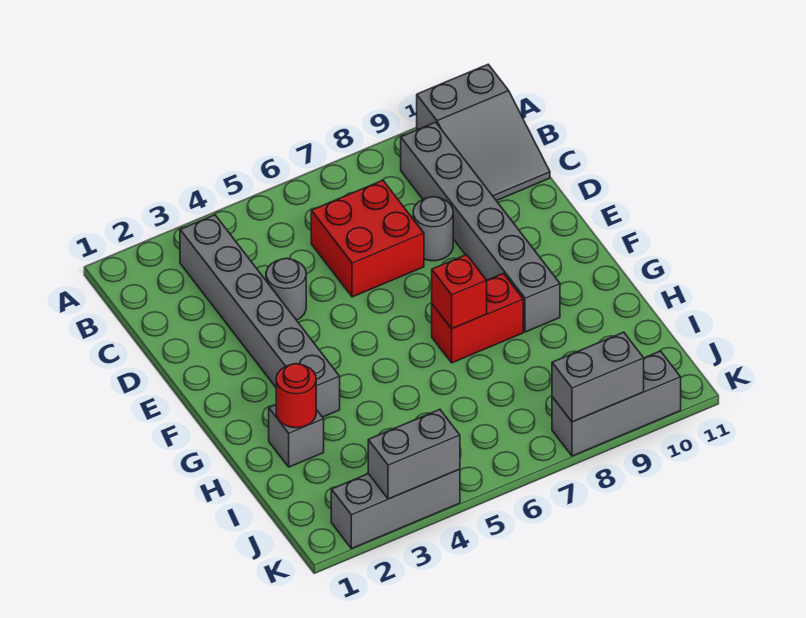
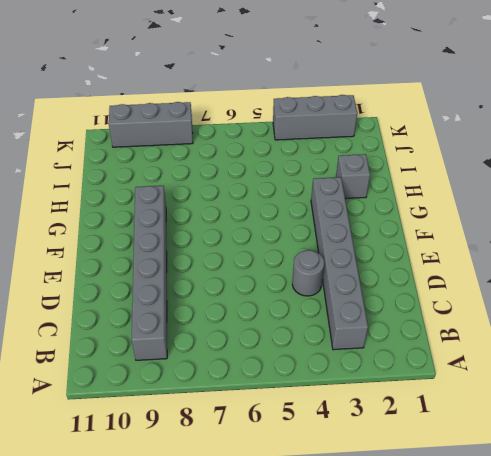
none -> grey 2x3 slope [417,64,550,201]
none -> red 2x2 brick [311,180,424,297]
none -> grey 1x1 round brick [413,197,453,261]

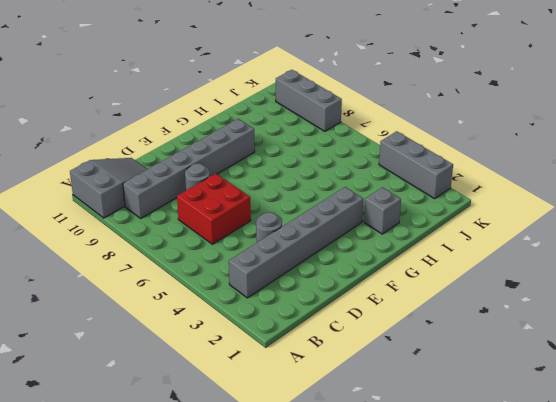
none -> red 1x2 brick [432,273,523,363]
none -> red 1x1 brick [432,255,487,329]
none -> red 1x1 round brick [276,364,316,428]

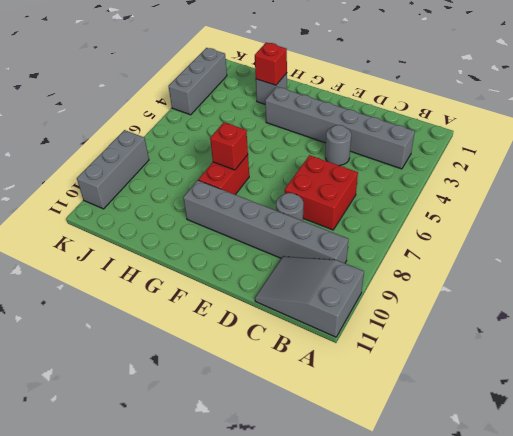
red 1x1 brick [255,43,287,85] -> red 1x1 round brick [276,364,316,428]
none -> grey 1x2 brick [368,409,460,499]
none -> grey 1x2 brick [552,332,644,422]

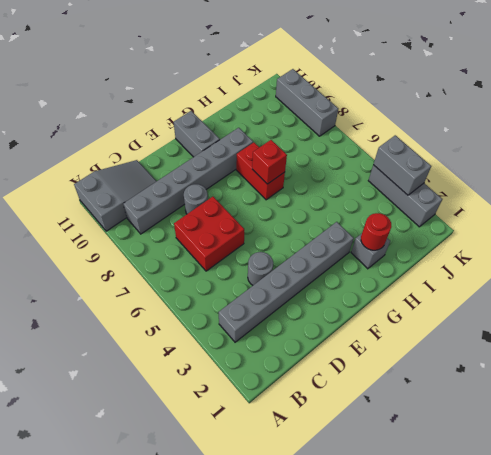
grey 1x2 brick [174,111,220,157] -> grey 1x2 brick moved to [552,332,644,422]

